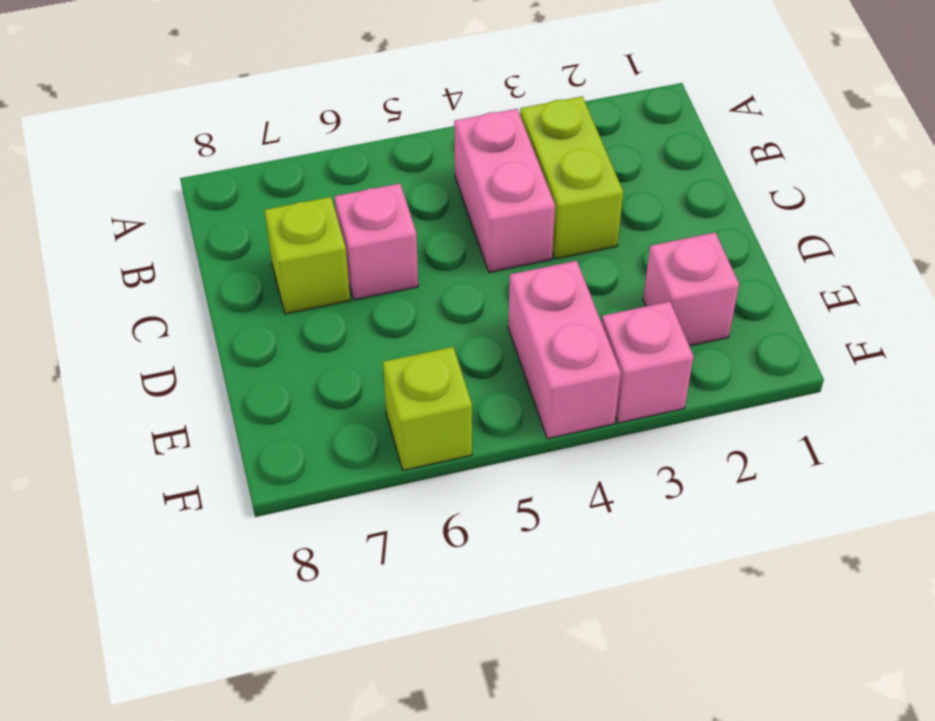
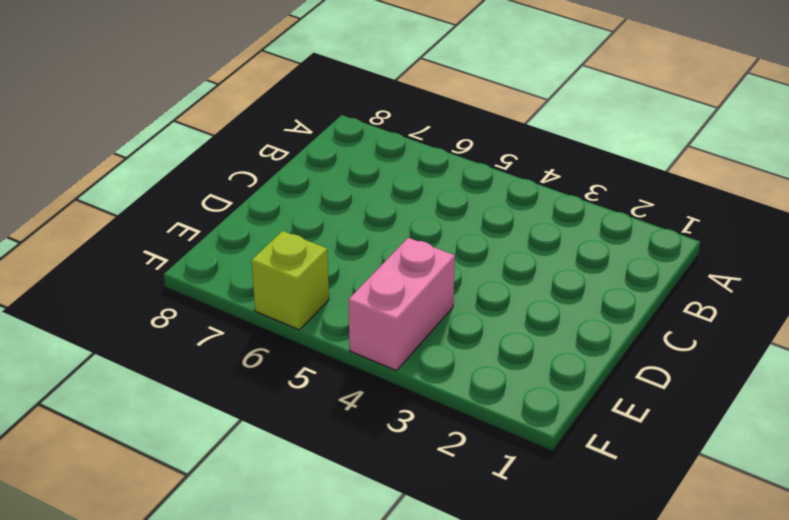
none -> lime 1x2 brick [520,96,623,259]
none -> pink 1x2 brick [454,109,555,272]

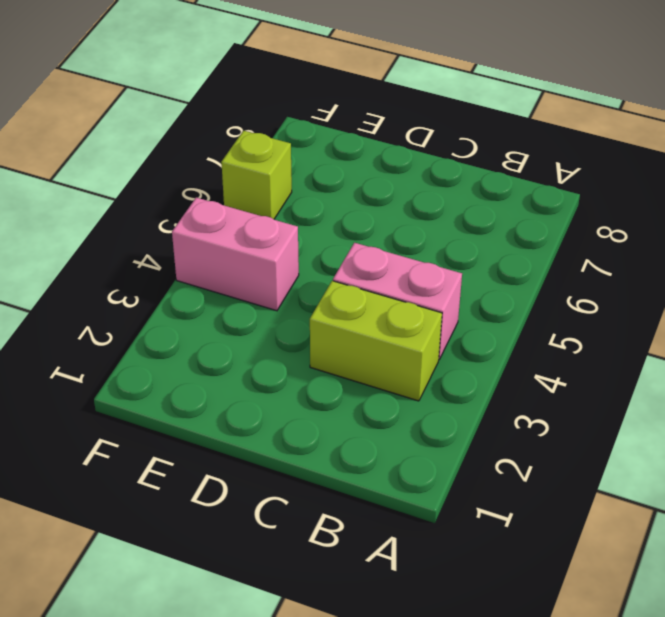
none -> pink 1x1 brick [335,183,418,300]
none -> lime 1x1 brick [265,197,350,314]

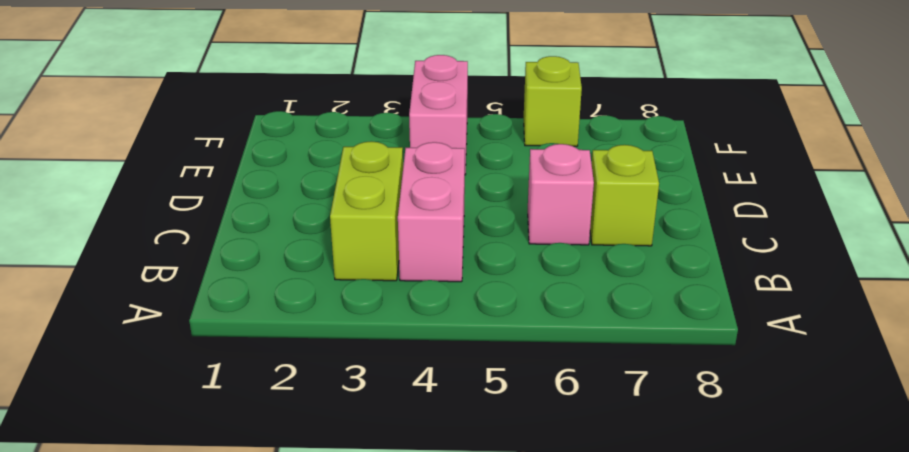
none -> pink 1x1 brick [643,232,739,346]
none -> pink 1x1 brick [602,302,694,423]

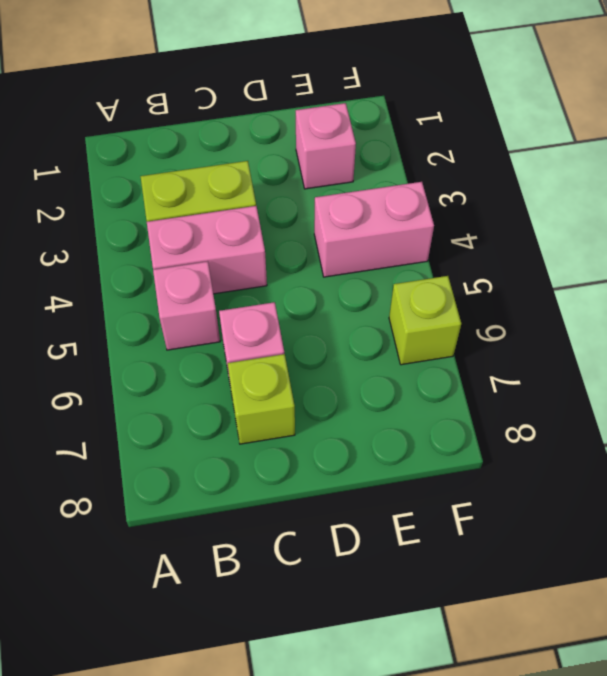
pink 1x1 brick [153,261,220,350] -> pink 1x1 brick moved to [602,302,694,423]

